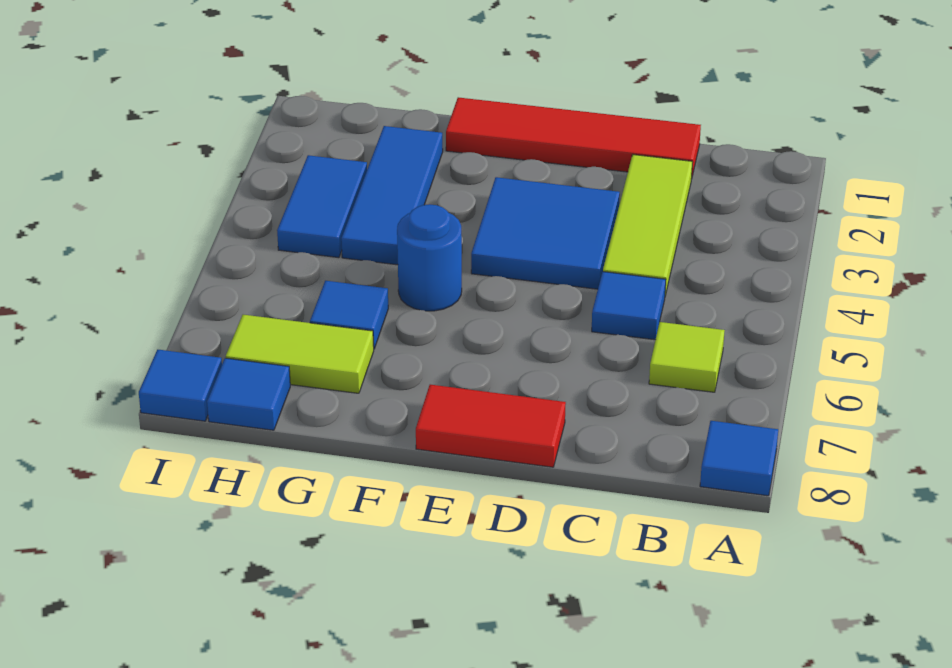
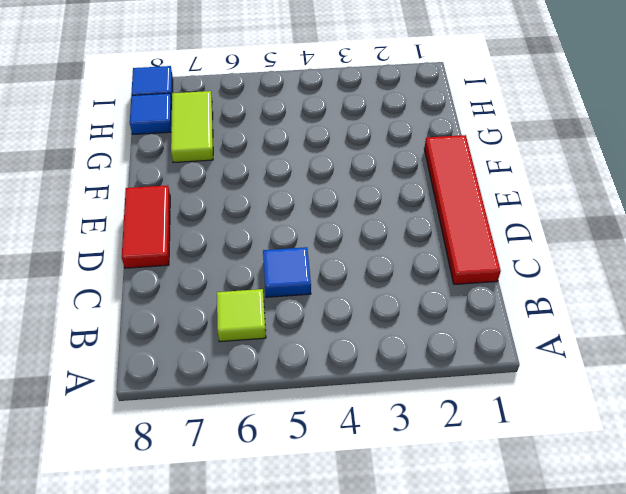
none -> blue 1x1 tile [700,421,778,496]
none -> lime 1x3 tile [603,155,692,296]
none -> blue 2x2 tile [471,177,620,289]

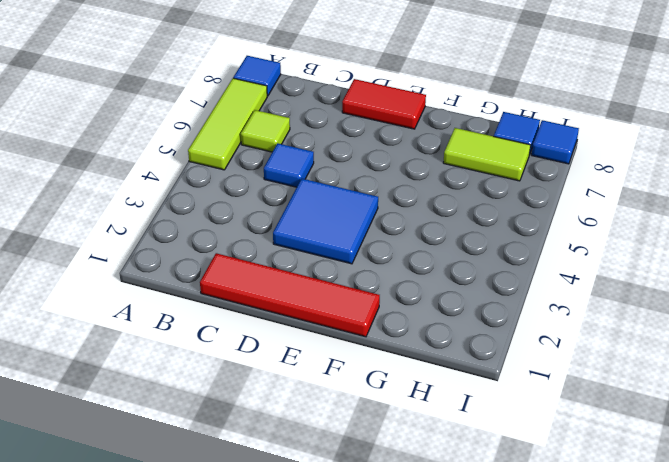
lime 1x3 tile [188,78,267,170] -> lime 1x3 tile moved to [603,155,692,296]
none -> blue 1x1 round brick [397,204,462,311]
none -> blue 1x3 tile [341,126,443,265]
none -> blue 1x1 tile [310,281,388,349]

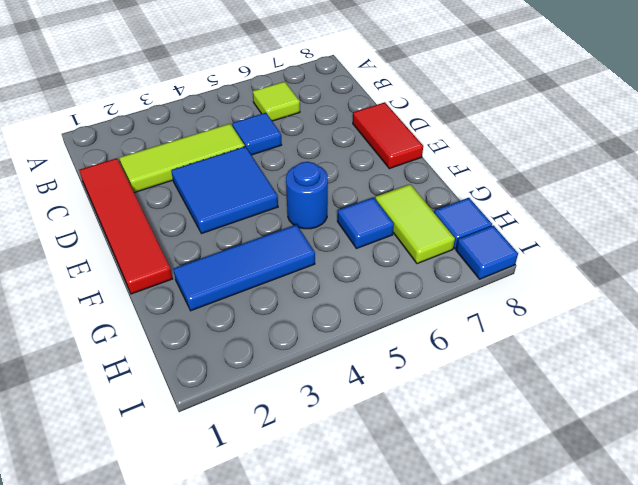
none -> blue 1x1 tile [700,421,778,496]
none -> blue 1x2 tile [277,155,367,258]

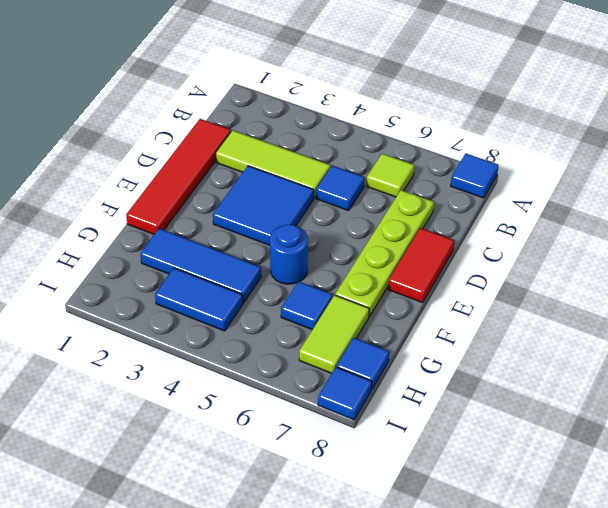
lime 1x4 plate [335,190,434,317] -> none

